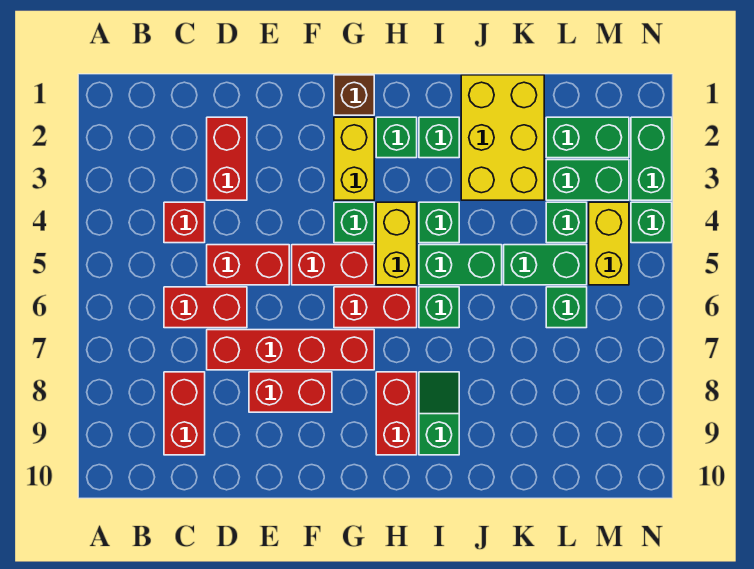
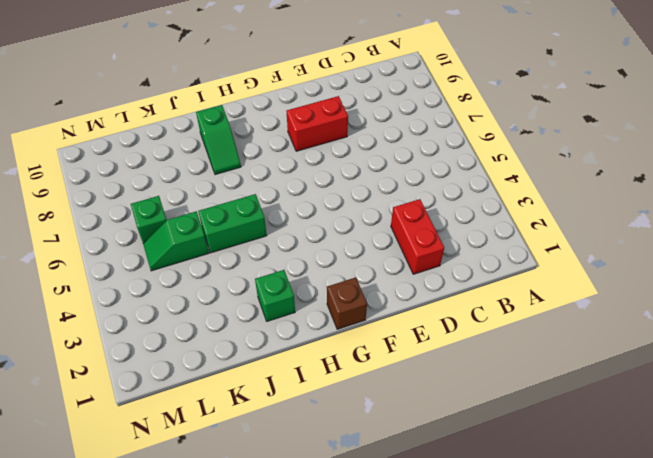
green 1x2 slope [143,212,209,271] -> green 1x2 brick [504,245,587,285]
none -> red 1x1 brick [164,202,205,243]
none -> red 1x2 brick [164,287,247,328]
none -> red 1x2 brick [164,372,205,455]

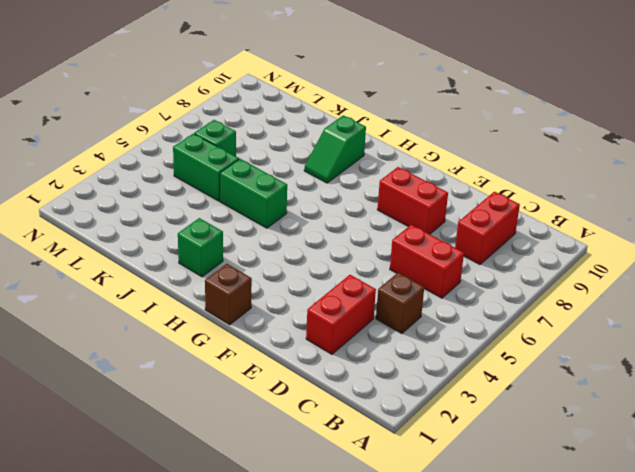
brown 1x1 brick [376,273,424,334] -> red 1x1 brick [164,202,205,243]
none -> red 1x2 brick [207,245,289,285]
none -> red 1x4 brick [207,330,374,370]
none -> red 1x2 brick [292,245,374,285]

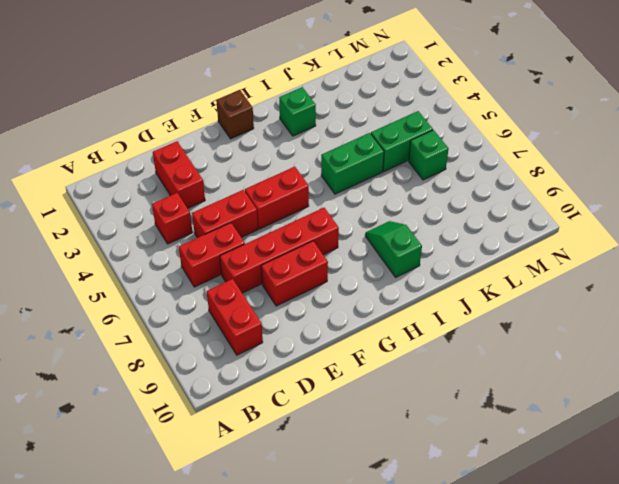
none -> yellow 1x2 brick [334,117,374,200]
none -> green 1x1 brick [334,202,374,243]
none -> red 1x2 brick [334,287,417,328]

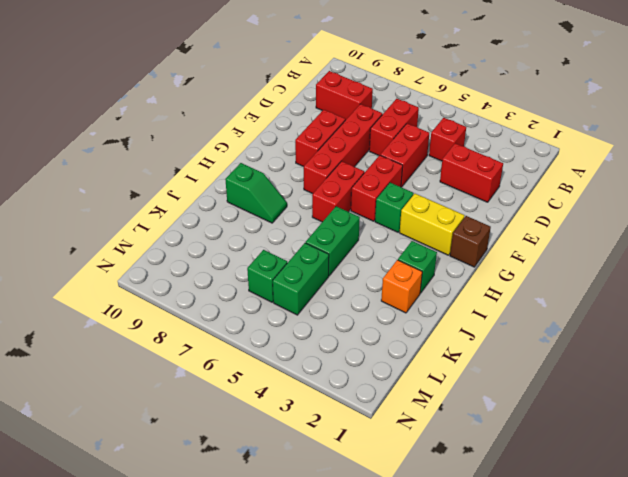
orange 1x1 brick [381,260,422,313] -> yellow 2x3 brick [461,75,544,200]
none -> green 1x1 brick [376,117,417,158]
none -> yellow 1x2 brick [376,202,417,285]
none -> red 1x2 brick [376,372,417,455]

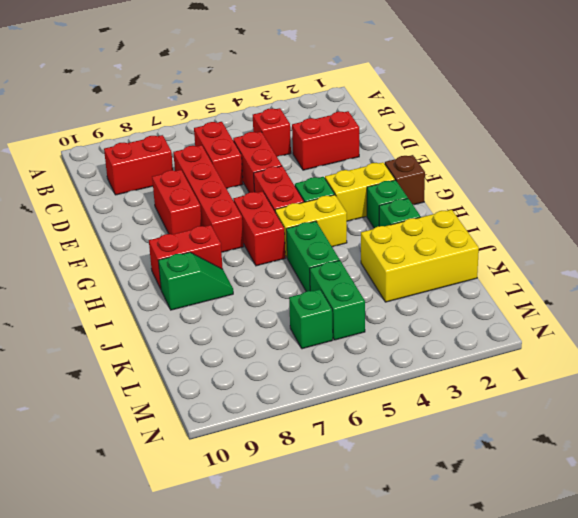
none -> green 1x1 brick [419,202,459,243]
none -> green 1x1 brick [419,287,459,328]
none -> green 1x2 brick [546,117,629,158]

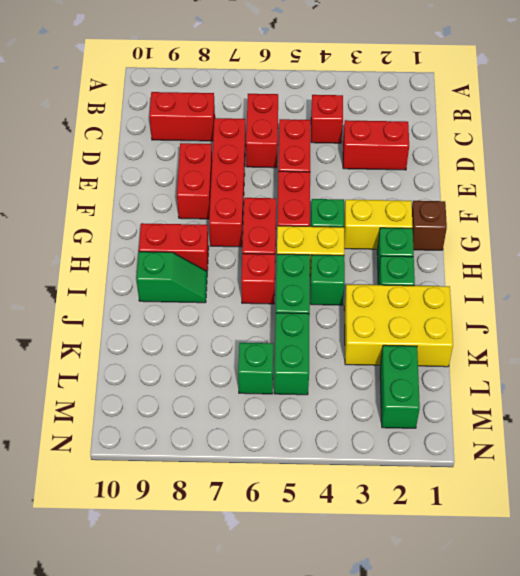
red 1x1 brick [241,254,275,304] -> green 1x1 brick [419,287,459,328]
none -> green 1x2 brick [546,160,629,200]
none -> green 1x1 brick [546,202,587,243]
none -> yellow 1x2 brick [589,202,629,285]

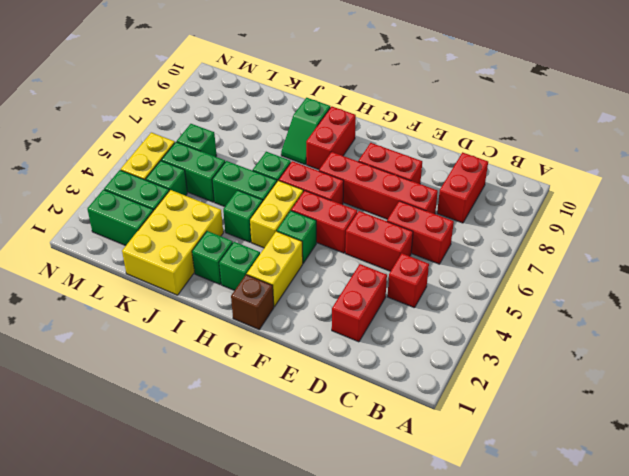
none -> green 1x2 brick [631,117,672,200]
none -> green 1x1 brick [631,202,672,243]

